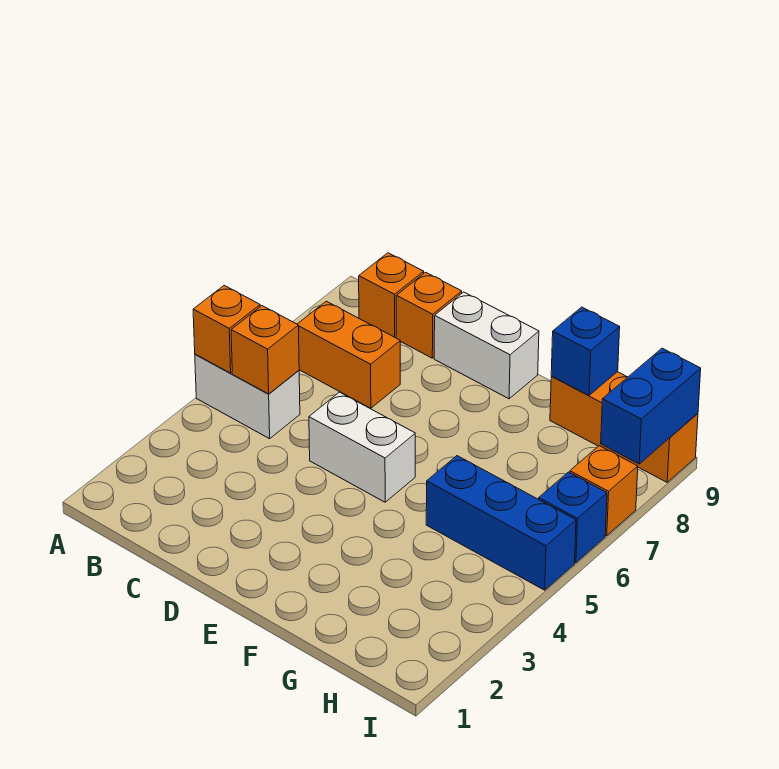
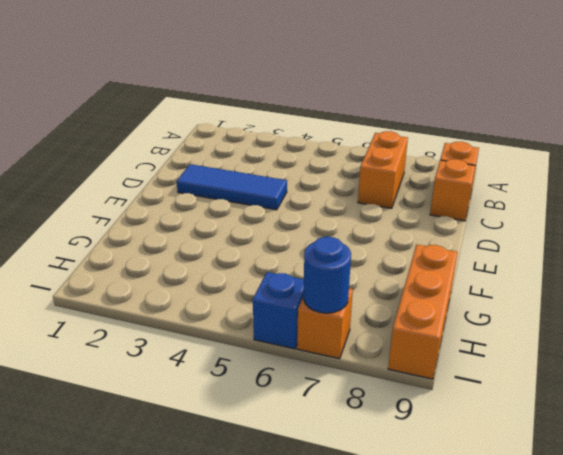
blue 1x3 tile [177,164,287,210] -> none
blue 1x1 round brick [303,237,351,313] -> none
none -> white 1x2 brick [195,354,300,439]
none -> white 1x2 brick [309,392,415,502]
none -> white 1x2 brick [434,292,539,399]

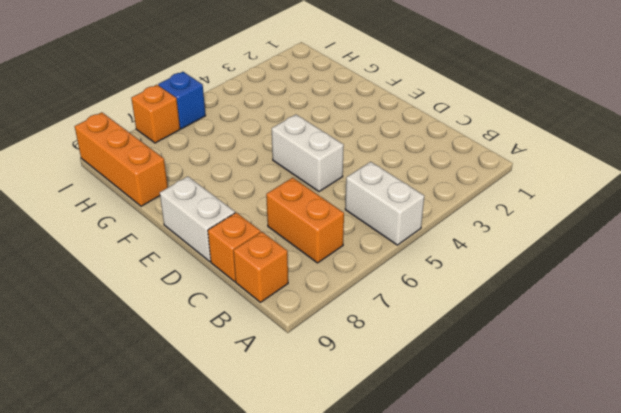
none -> blue 1x3 brick [426,456,576,590]
none -> orange 1x1 brick [193,286,260,373]
none -> orange 1x1 brick [231,306,299,394]

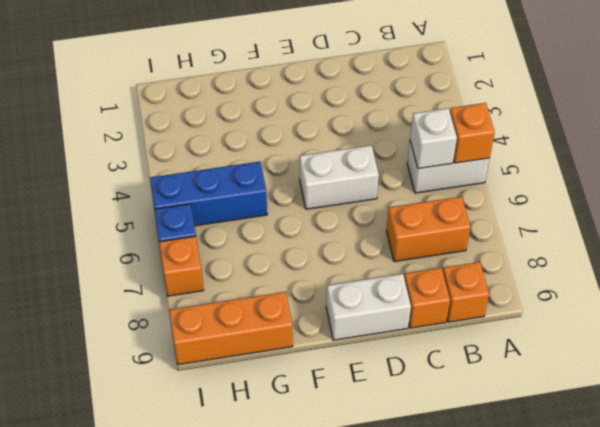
white 1x1 brick [410,108,457,169] -> orange 1x1 brick [231,306,299,394]
none -> blue 1x1 brick [551,307,620,395]
none -> blue 1x2 brick [601,348,701,464]

